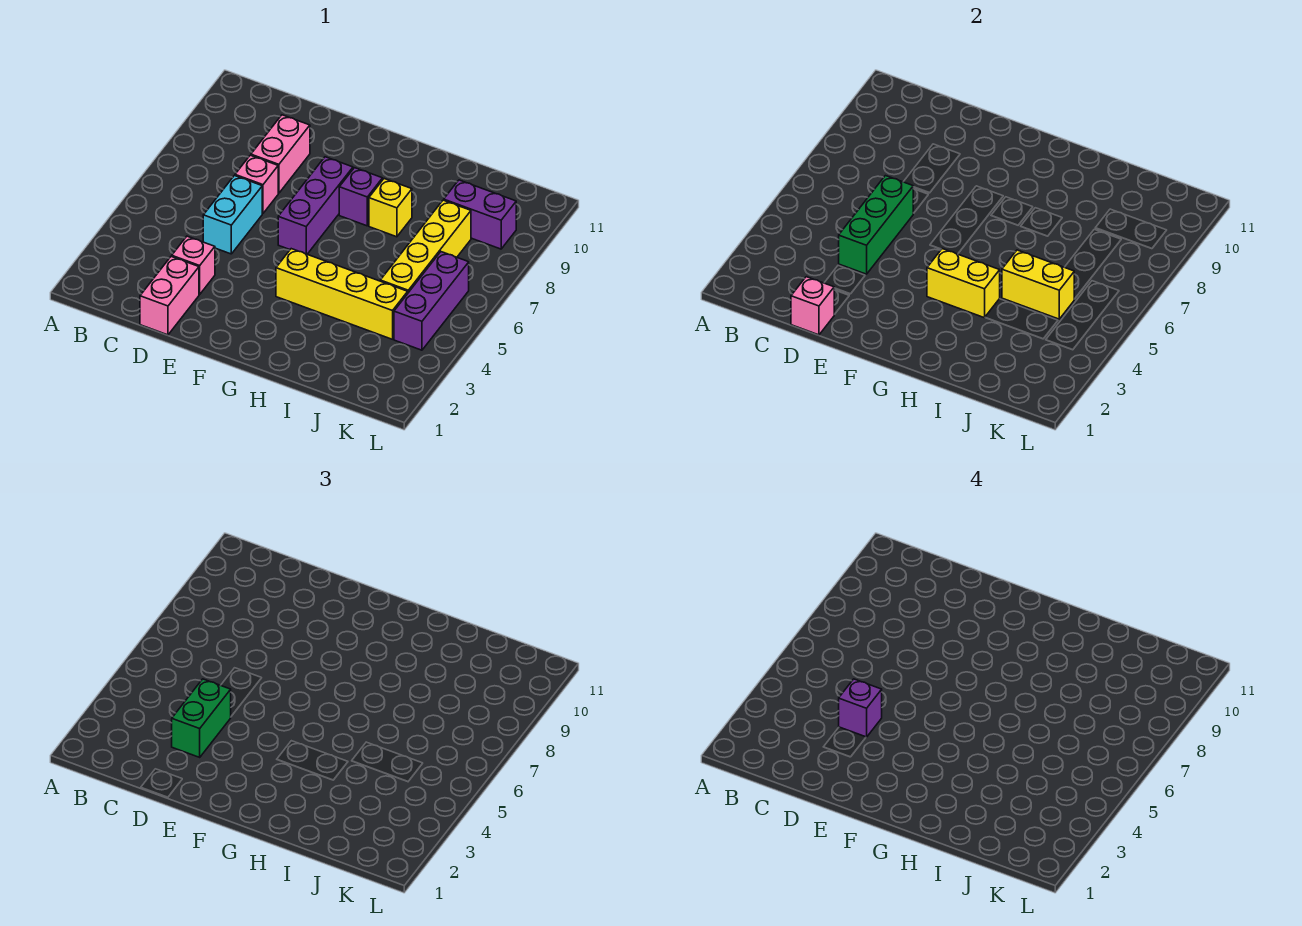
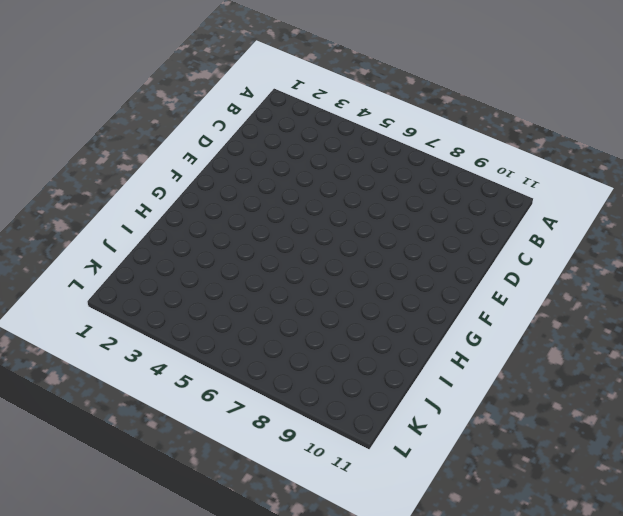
none -> pink 1x2 brick [140,256,199,335]
none -> pink 1x1 brick [172,236,215,294]
none -> cyan 1x2 brick [203,176,262,254]

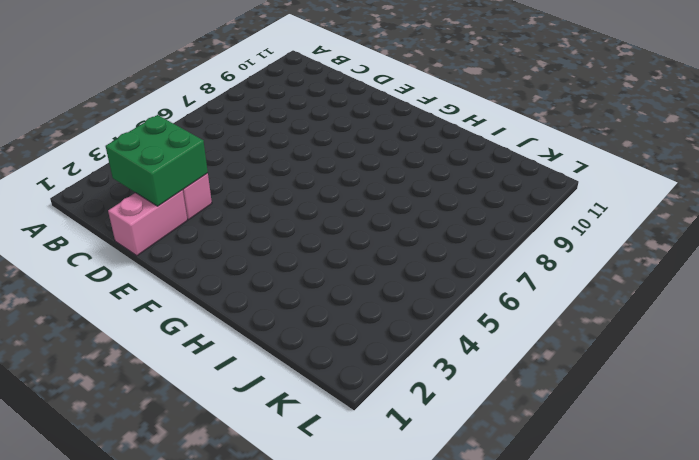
green 2x2 brick [105,115,208,206] -> none
none -> cyan 1x2 brick [203,176,262,254]
none -> pink 1x1 brick [235,155,278,213]
none -> pink 1x2 brick [251,115,310,193]

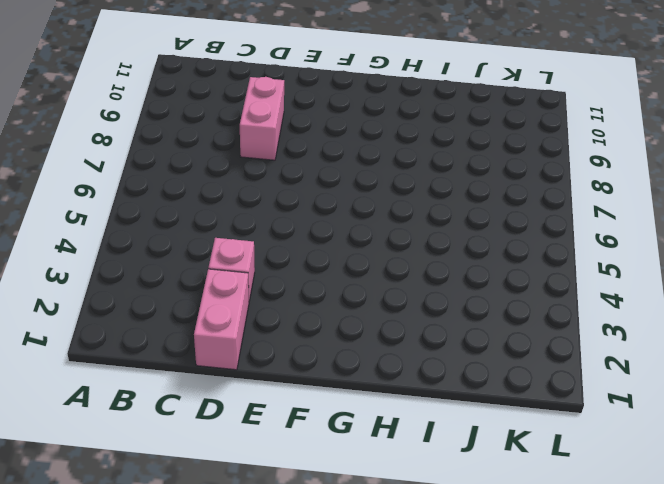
none -> cyan 1x2 brick [203,176,262,254]
none -> pink 1x1 brick [235,155,278,213]
none -> purple 1x3 brick [278,157,353,254]

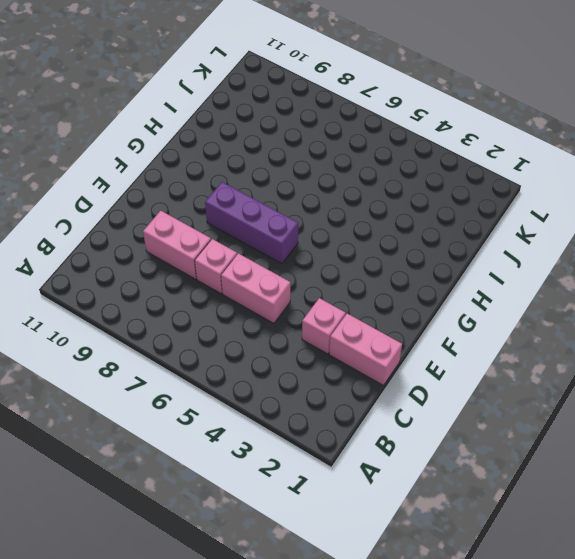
pink 1x2 brick [221,253,290,323] -> cyan 1x2 brick [203,176,262,254]
none -> yellow 1x4 brick [276,249,408,339]
none -> purple 1x1 brick [339,168,383,226]
none -> yellow 1x1 brick [369,179,412,237]

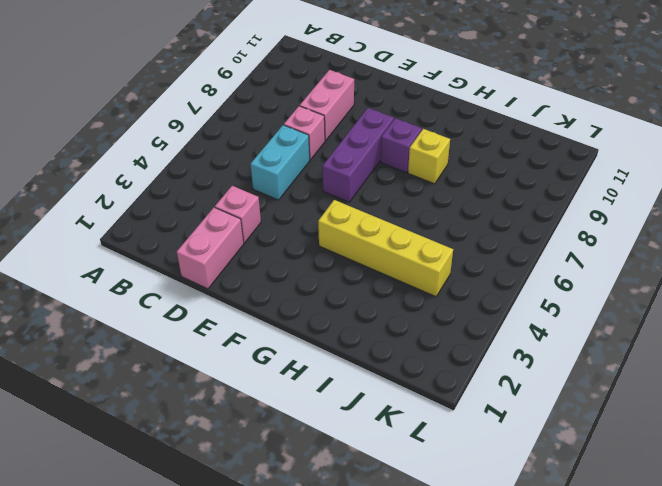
none -> yellow 1x4 brick [380,200,471,293]
none -> purple 1x2 brick [444,180,516,249]
none -> purple 1x3 brick [394,252,469,350]

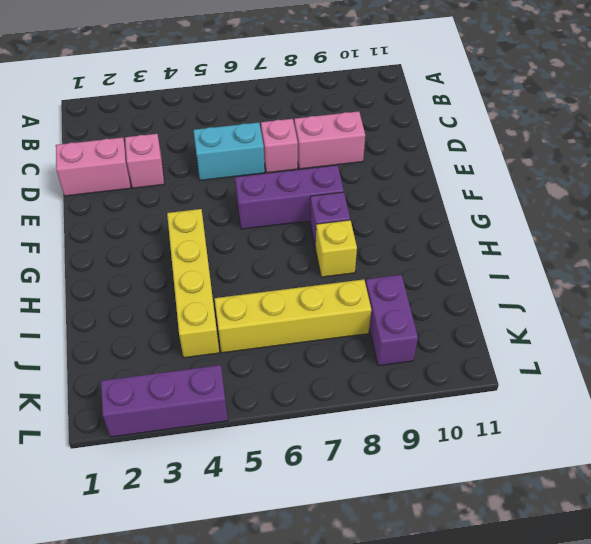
purple 1x3 brick [101,365,228,437] -> purple 1x3 brick moved to [394,252,469,350]
none -> pink 1x1 brick [791,277,834,335]
none -> green 1x3 brick [839,176,913,274]
none -> yellow 1x2 brick [927,249,1000,318]

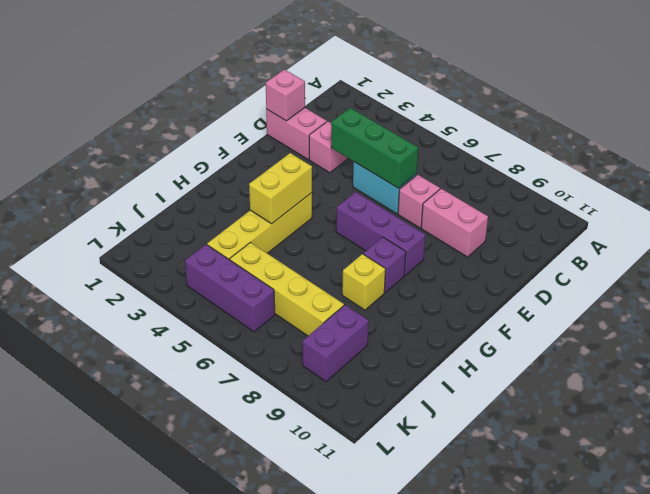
none -> yellow 1x2 brick [1002,250,1074,319]
none -> green 1x2 brick [172,679,231,757]
none -> purple 1x1 brick [839,679,882,737]

